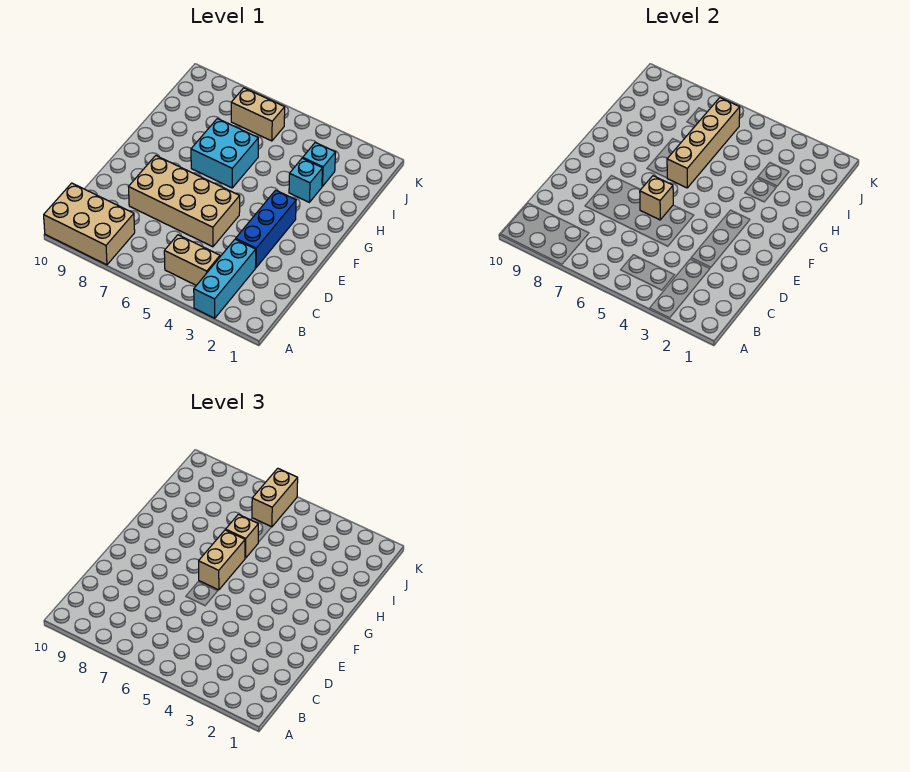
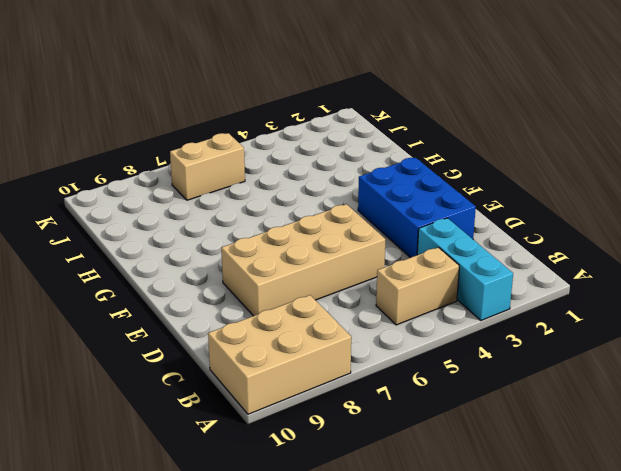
blue 2x3 brick [358,158,476,258] -> blue 1x3 brick [236,190,296,268]
none -> cyan 2x2 brick [191,119,258,188]
none -> cyan 1x1 brick [289,158,323,202]
none -> cyan 1x1 brick [303,143,336,186]

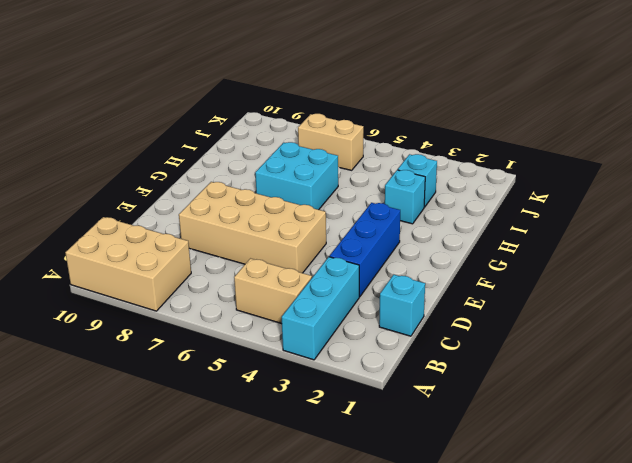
cyan 1x1 brick [379,275,425,336] -> none
none -> tan 1x1 brick [640,176,673,220]
none -> tan 1x4 brick [667,98,740,188]
none -> tan 1x2 brick [199,530,245,590]

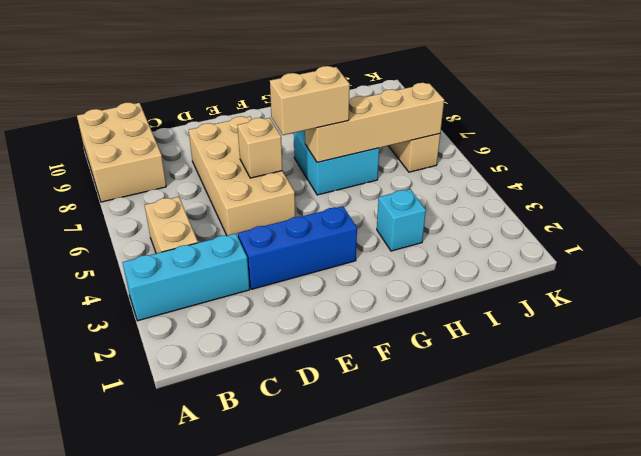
none -> cyan 1x1 brick [303,143,336,186]
none -> tan 1x1 brick [226,514,258,558]
none -> tan 1x2 brick [252,468,298,527]

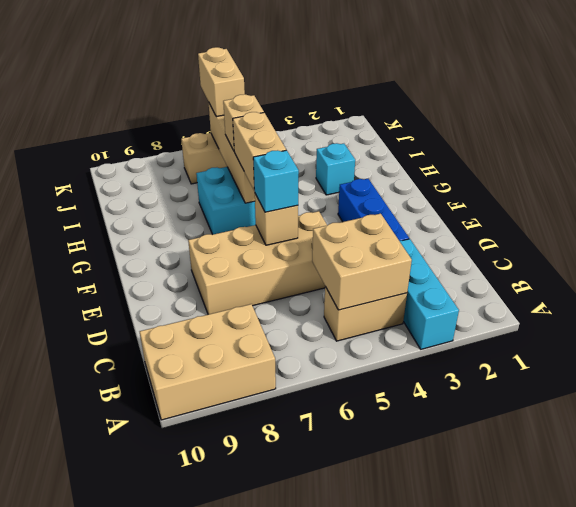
tan 2x2 brick [312,214,412,310] -> none
cyan 1x1 brick [253,150,299,212] -> cyan 1x1 brick moved to [303,143,336,186]

